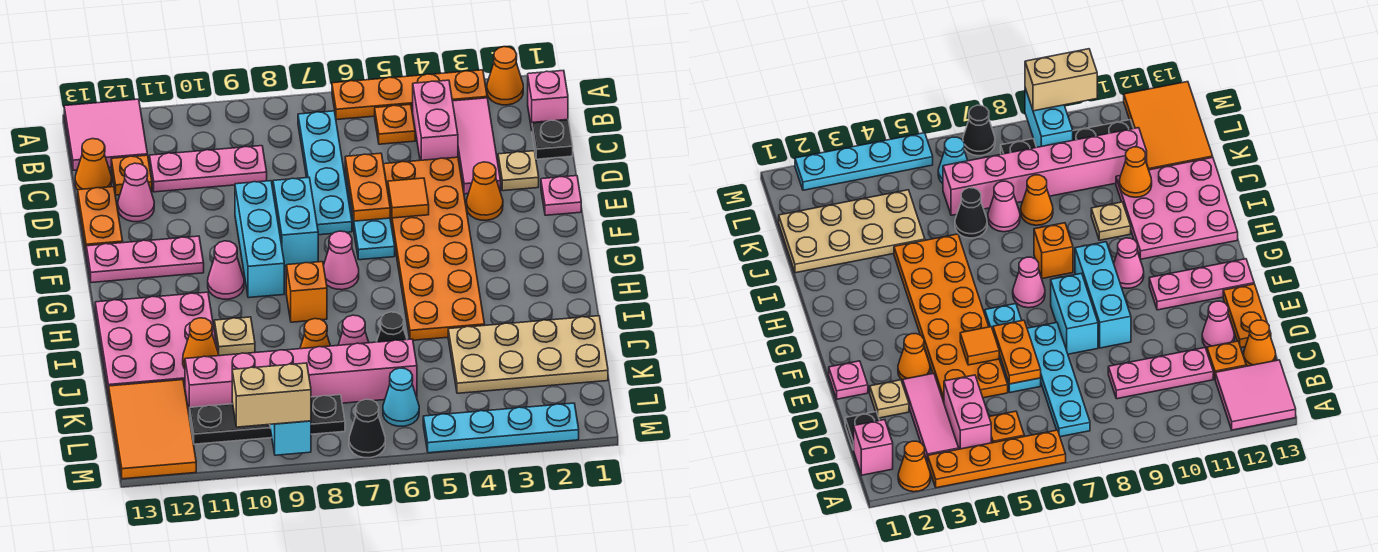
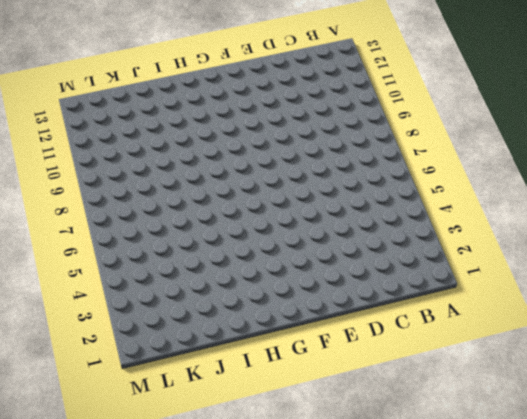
none -> orange 1x1 cone [487,47,523,105]
none -> orange 1x4 plate [332,70,487,120]
none -> pink 2x2 tile [64,99,148,170]
none -> pink 1x1 brick [528,70,568,129]

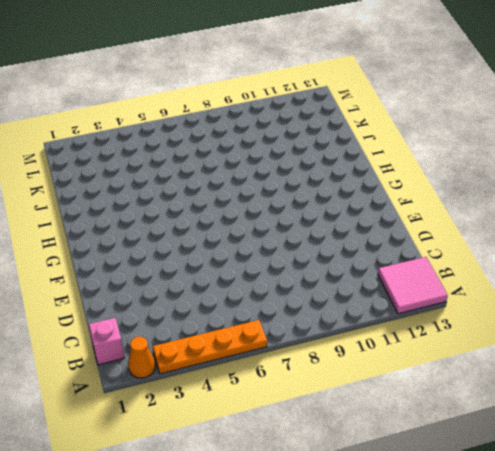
none -> pink 1x3 tile [453,98,501,194]
none -> pink 1x2 brick [413,80,458,160]
none -> orange 1x1 plate [375,104,415,144]
none -> cyan 1x4 plate [298,111,352,235]

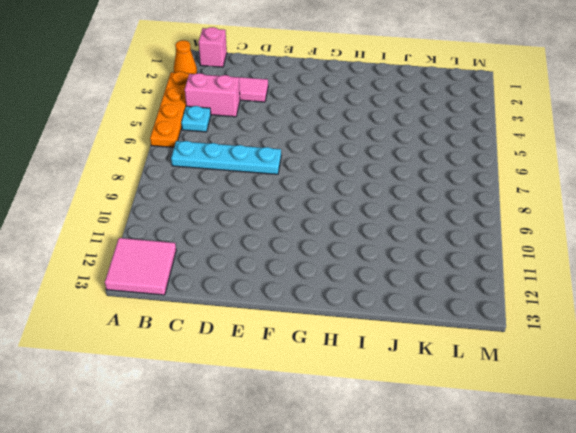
cyan 1x1 plate [181,106,211,132] -> orange 1x1 plate [375,104,415,144]
none -> black 1x1 plate [532,120,573,159]
none -> pink 1x3 plate [150,146,267,192]
none -> orange 1x1 plate [111,155,152,195]
none -> orange 1x1 cone [75,139,112,190]

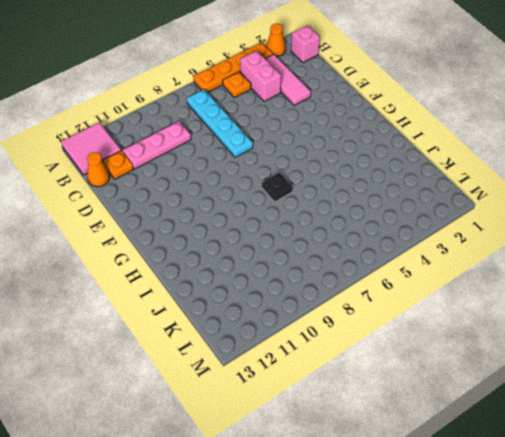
black 1x1 plate [262,172,293,202] -> black 1x1 plate moved to [532,120,573,159]
none -> tan 1x1 plate [498,151,539,191]
none -> orange 2x6 plate [383,157,485,340]
none -> cyan 1x3 plate [345,169,395,260]
none -> pink 1x1 cone [118,163,154,222]

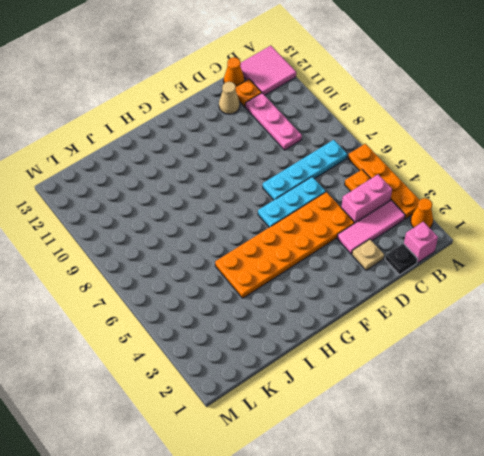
tan 1x1 cone [219,82,240,114] -> pink 1x1 cone [118,163,154,222]
none -> orange 1x2 plate [78,187,123,250]
none -> pink 1x1 plate [541,176,581,215]
none -> orange 1x1 cone [466,162,503,220]
none -> cyan 1x2 brick [273,177,318,266]

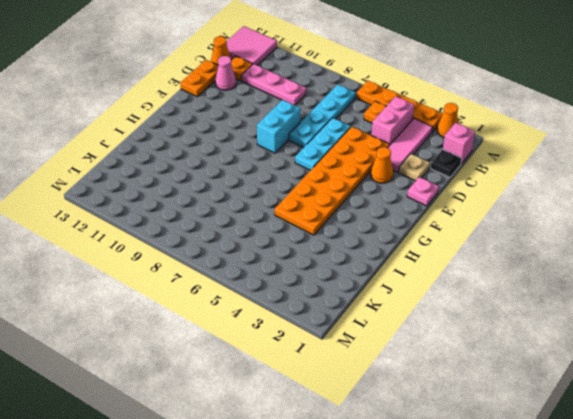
none -> cyan 1x3 brick [235,181,284,298]
none -> pink 1x3 plate [86,236,204,283]
none -> pink 1x1 cone [324,231,359,290]
none -> pink 1x1 cone [208,241,244,299]

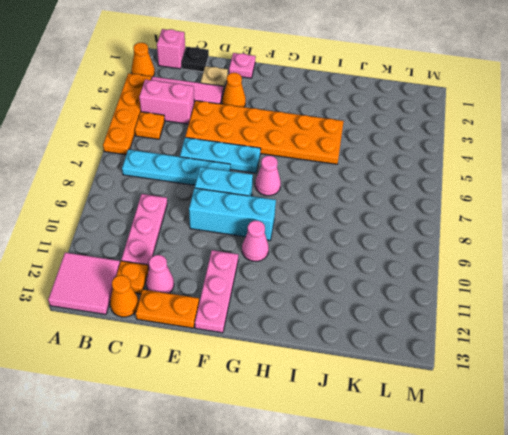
none -> orange 1x1 brick [286,262,327,322]
none -> pink 3x3 plate [95,292,217,394]
none -> tan 1x1 plate [214,317,255,356]
none -> tan 2x4 plate [448,316,608,393]

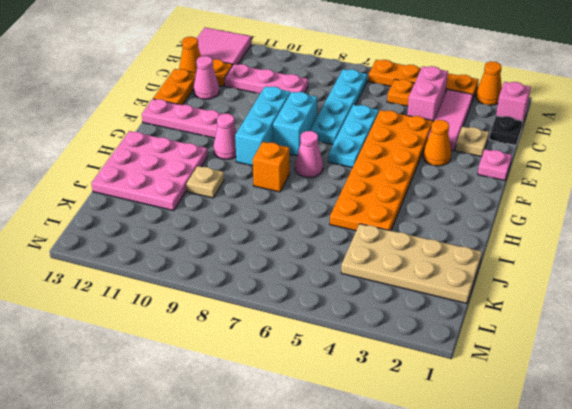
none -> black 1x1 cone [377,312,407,342]
none -> pink 1x1 cone [338,315,369,345]
none -> orange 1x1 cone [300,319,330,349]
none -> pink 1x6 brick [185,339,417,416]

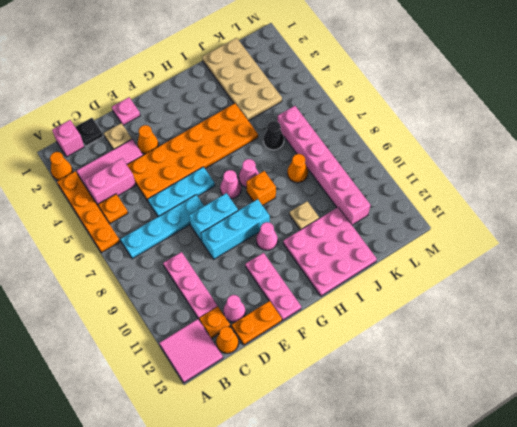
pink 1x1 cone [239,159,259,187] -> pink 1x1 cone moved to [338,315,369,345]
none -> orange 2x3 tile [109,380,196,479]
none -> cyan 1x1 cone [383,368,419,426]
none -> black 1x4 plate [190,395,345,444]
none -> cyan 1x4 plate [423,403,579,453]

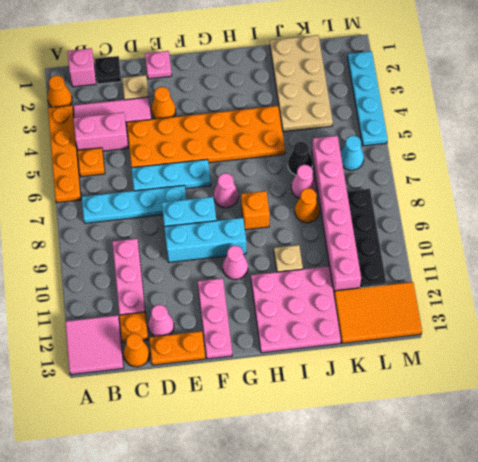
none -> black 1x1 cone [349,399,385,458]
none -> orange 1x2 plate [345,153,390,221]
none -> orange 1x1 tile [388,178,429,218]
none -> orange 1x1 cone [183,318,219,369]

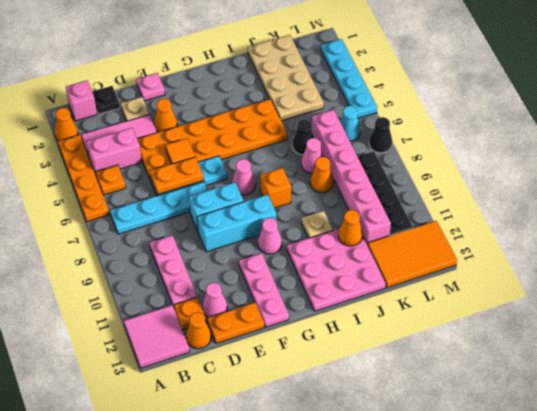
none -> cyan 1x2 brick [270,421,311,455]
none -> tan 1x2 brick [232,363,311,427]

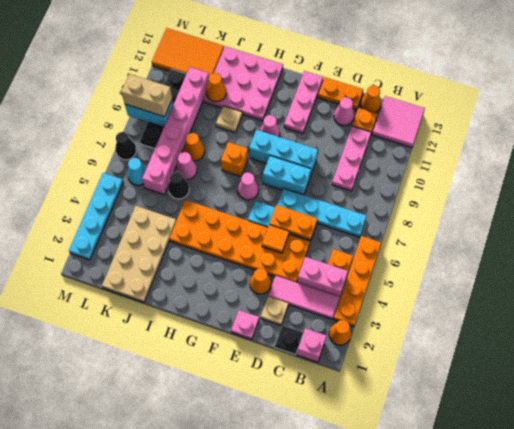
tan 1x2 brick [121,74,172,117] -> tan 1x2 brick turned to [232,363,311,427]

